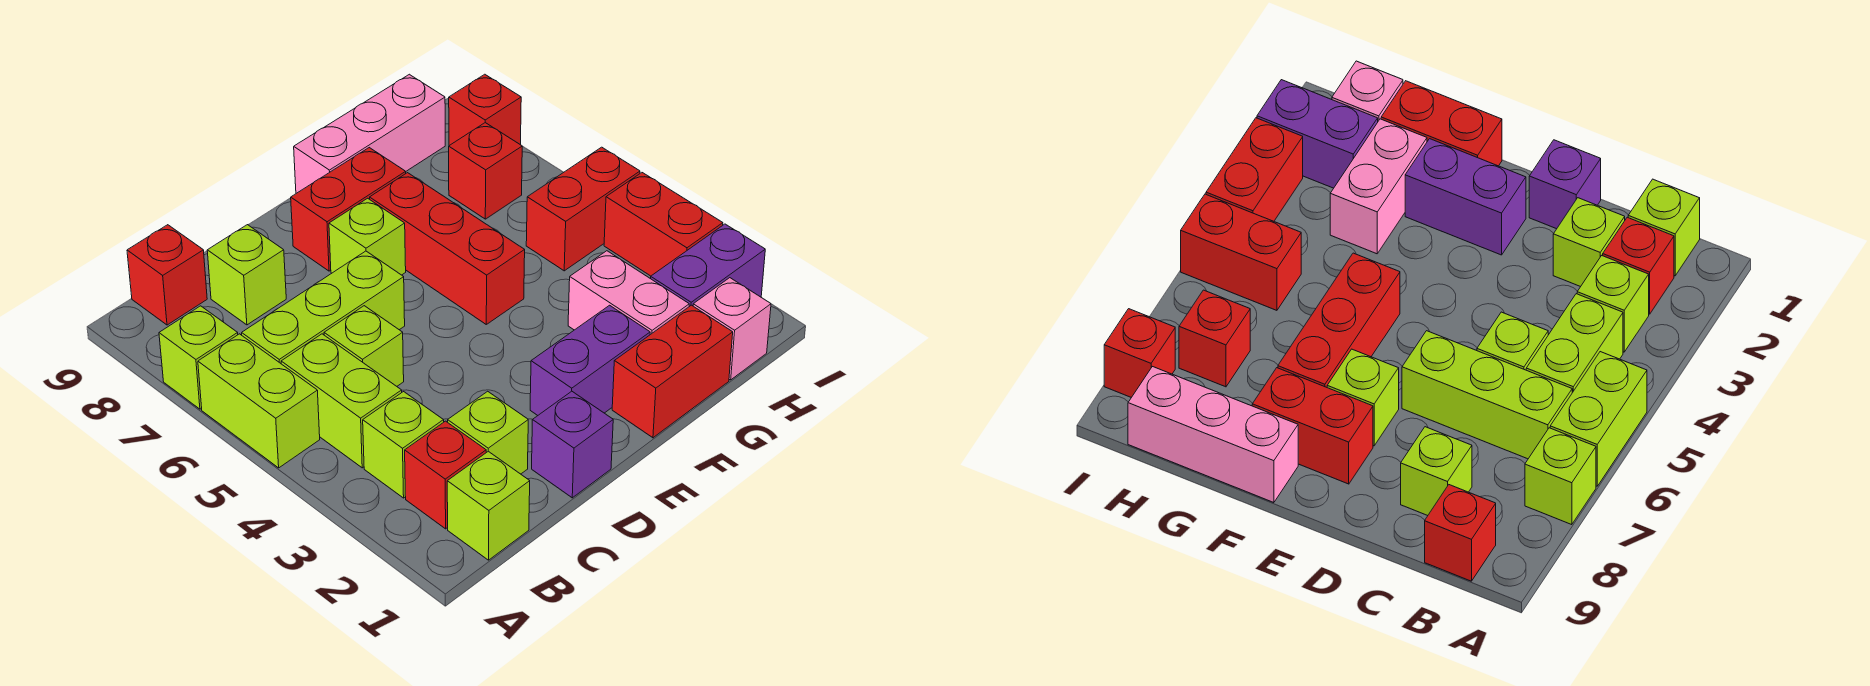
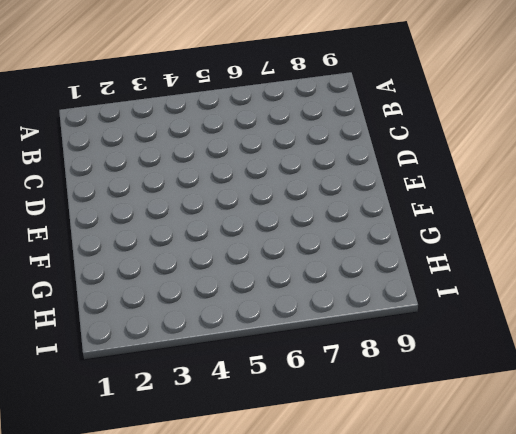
none -> lime 1x2 brick [198,334,320,468]
none -> lime 1x1 brick [159,306,238,409]
none -> lime 1x1 brick [447,451,530,560]

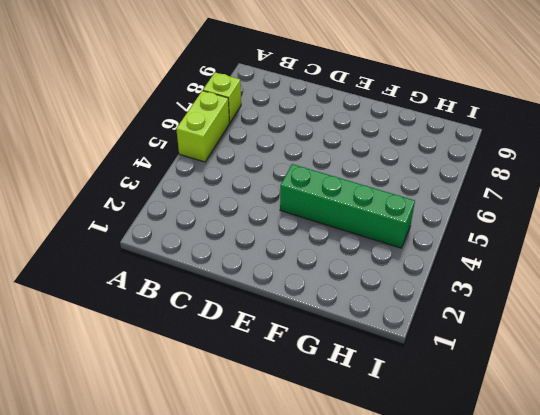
green 1x4 brick [280,164,415,248] -> none
none -> lime 1x1 brick [447,451,530,560]
none -> red 1x1 brick [405,421,486,529]
none -> lime 1x1 brick [363,392,444,498]

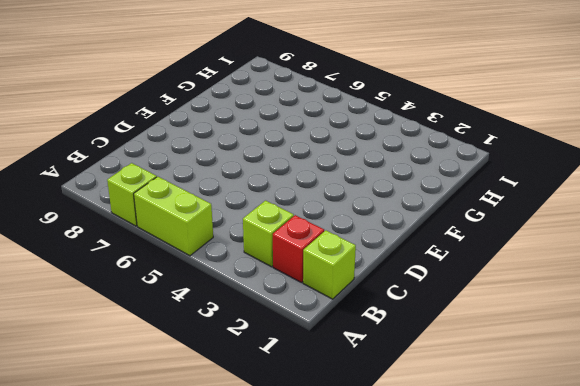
none -> lime 1x2 brick [281,334,402,468]
none -> lime 1x3 brick [242,251,405,363]
none -> red 1x1 brick [127,225,207,325]

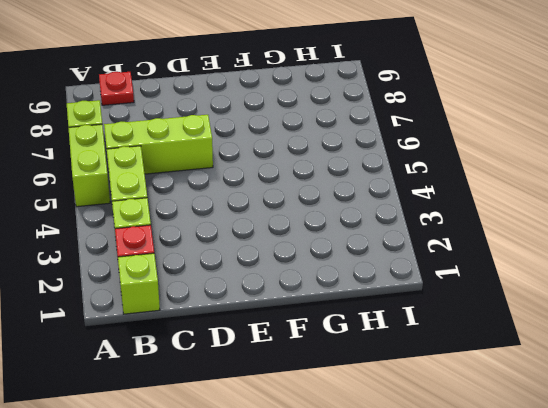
red 1x1 plate [99,72,134,105] -> red 1x1 brick [127,225,207,325]
none -> lime 1x1 brick [448,391,528,474]
none -> lime 1x1 brick [324,306,404,386]
none -> lime 1x1 brick [207,225,286,325]

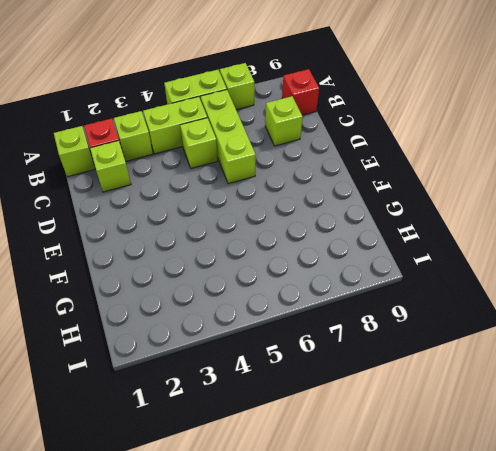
none -> purple 1x1 brick [532,391,613,498]
none -> purple 1x2 brick [530,305,650,415]
none -> lime 1x1 brick [329,198,406,275]

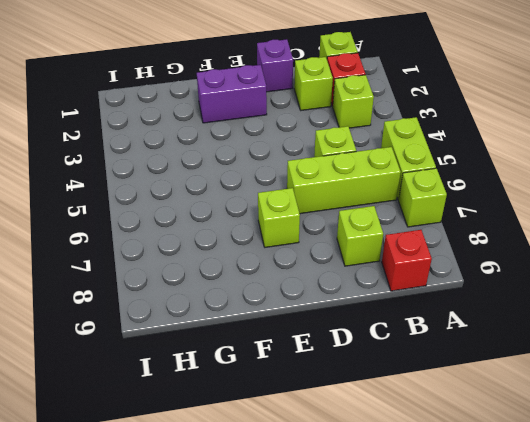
none -> lime 1x2 brick [281,334,402,468]
none -> red 1x2 brick [291,148,406,271]
none -> red 1x2 brick [612,305,733,438]

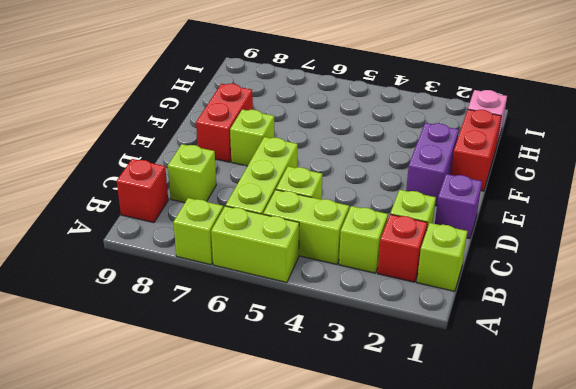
none -> red 1x3 brick [370,173,525,324]
none -> pink 1x3 brick [294,74,445,193]
none -> pink 1x2 brick [568,251,689,335]

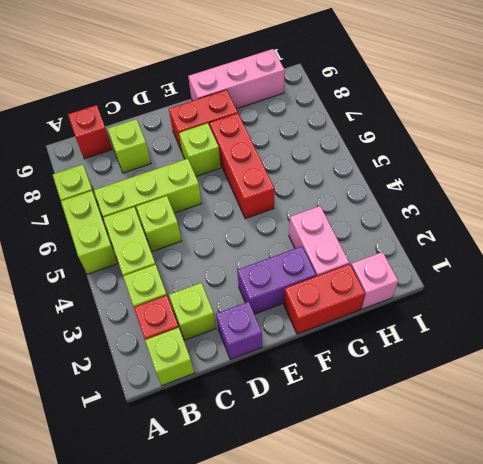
none -> purple 1x2 brick [651,224,765,306]
none -> red 1x2 brick [526,147,640,271]
none -> red 1x1 brick [449,123,522,219]

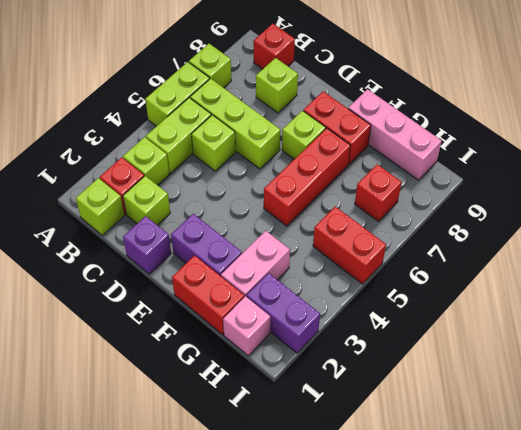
none -> red 1x2 brick [604,173,723,276]
none -> red 1x1 brick [449,74,521,146]

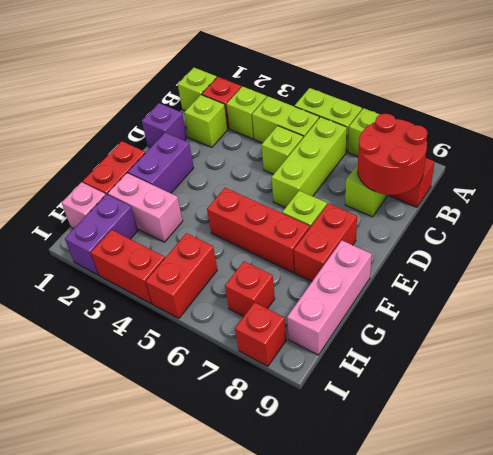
red 2x2 round brick [358,114,428,195] -> none

